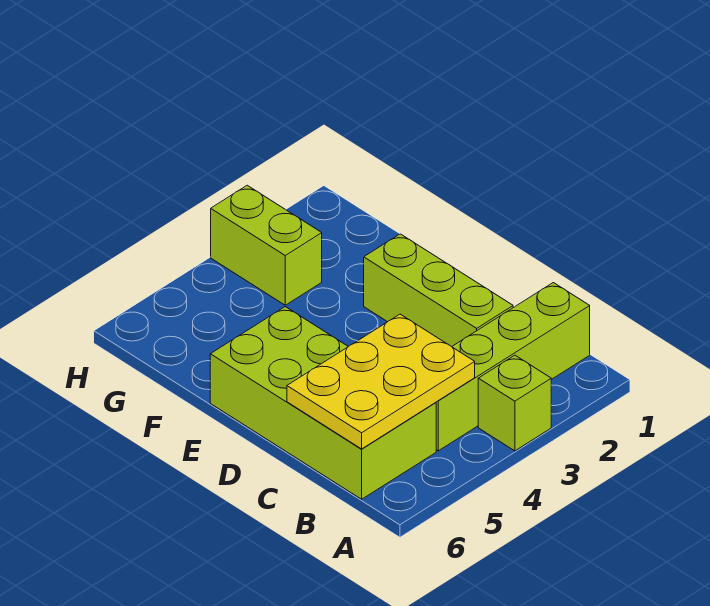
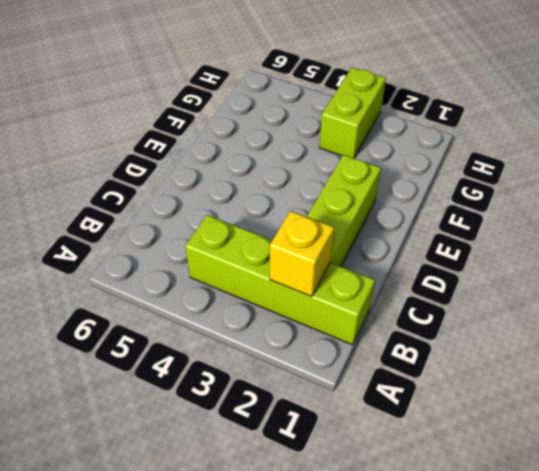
yellow 1x1 brick [270,211,334,297] -> none
none -> lime 1x1 brick [478,355,551,451]
none -> lime 2x4 brick [210,307,436,499]

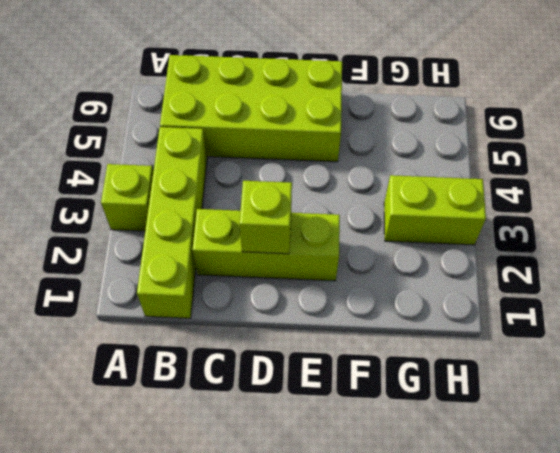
lime 1x1 brick [240,181,292,254] -> none
none -> yellow 2x3 plate [287,314,475,449]

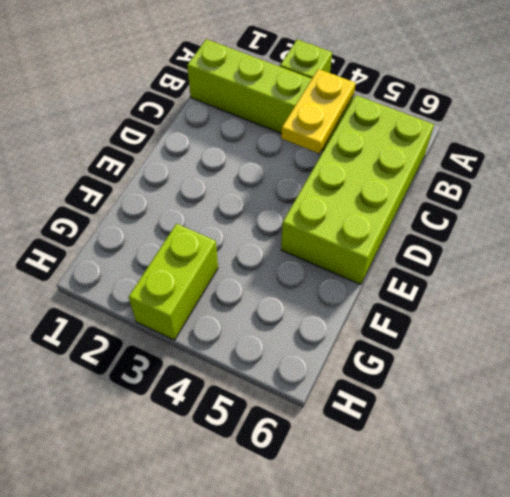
yellow 1x2 plate [281,69,356,153] -> yellow 2x3 plate [287,314,475,449]
none -> lime 1x3 brick [364,234,513,347]

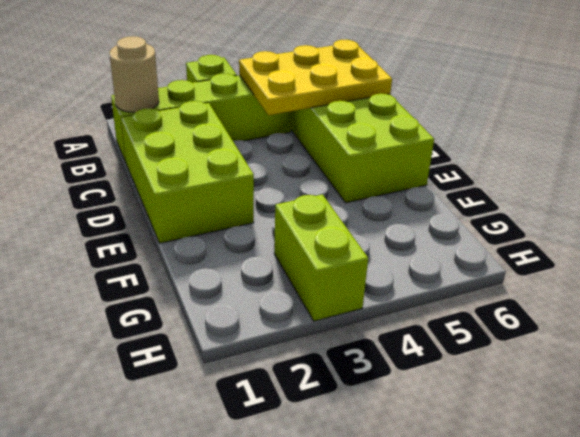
tan 1x1 round brick [109,36,159,113] -> none
lime 2x3 brick [121,101,254,243] -> lime 1x3 brick [364,234,513,347]

